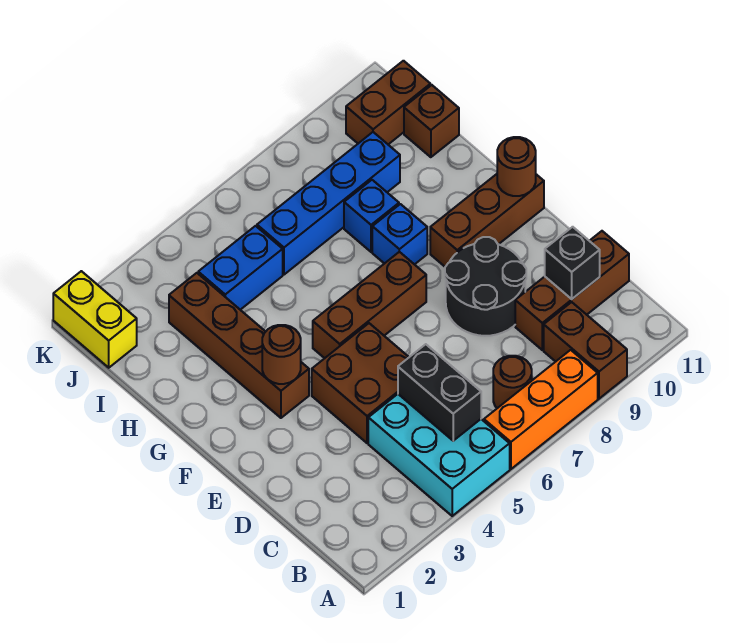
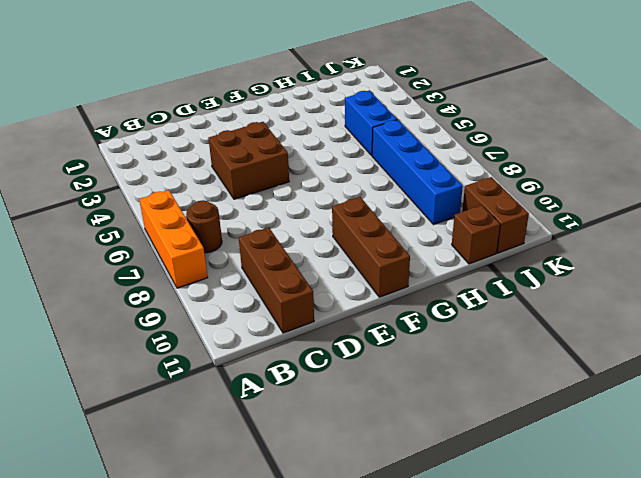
none -> cyan 2x3 brick [368,394,510,516]
none -> brown 1x2 brick [544,302,627,399]
none -> black 2x2 round brick [445,237,526,336]

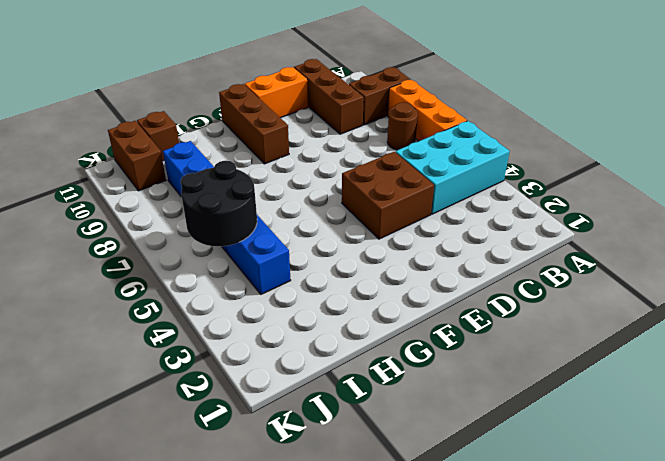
orange 1x2 brick [245,67,308,118] -> none
black 2x2 round brick [181,161,257,246] -> black 2x2 round brick moved to [445,237,526,336]
none -> brown 1x4 brick [169,273,309,418]
none -> brown 1x3 brick [313,252,426,358]
none -> blue 1x1 brick [372,204,427,265]

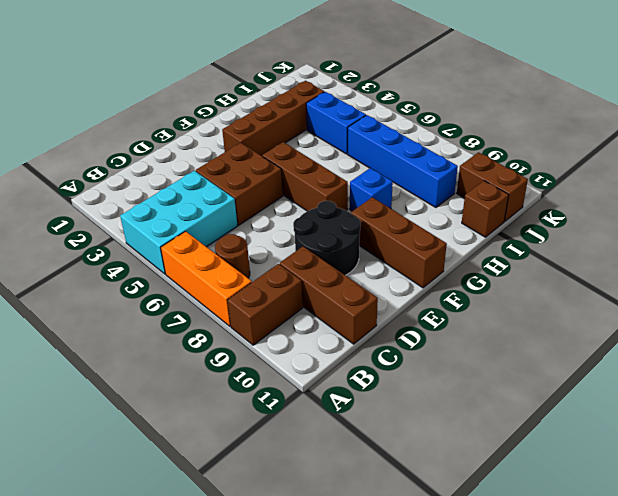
none -> blue 1x1 brick [344,180,399,252]
none -> yellow 1x2 brick [53,271,137,368]
none -> black 1x2 brick [398,344,481,441]

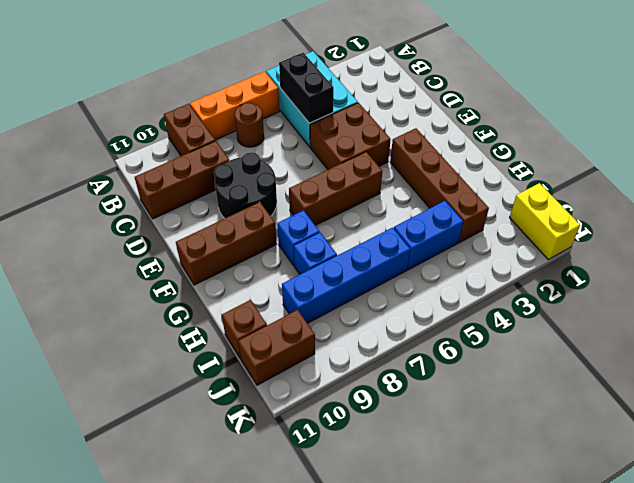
none -> black 1x1 brick [545,227,600,299]
none -> brown 1x1 round brick [262,325,301,384]
none -> brown 1x1 round brick [497,137,536,196]

